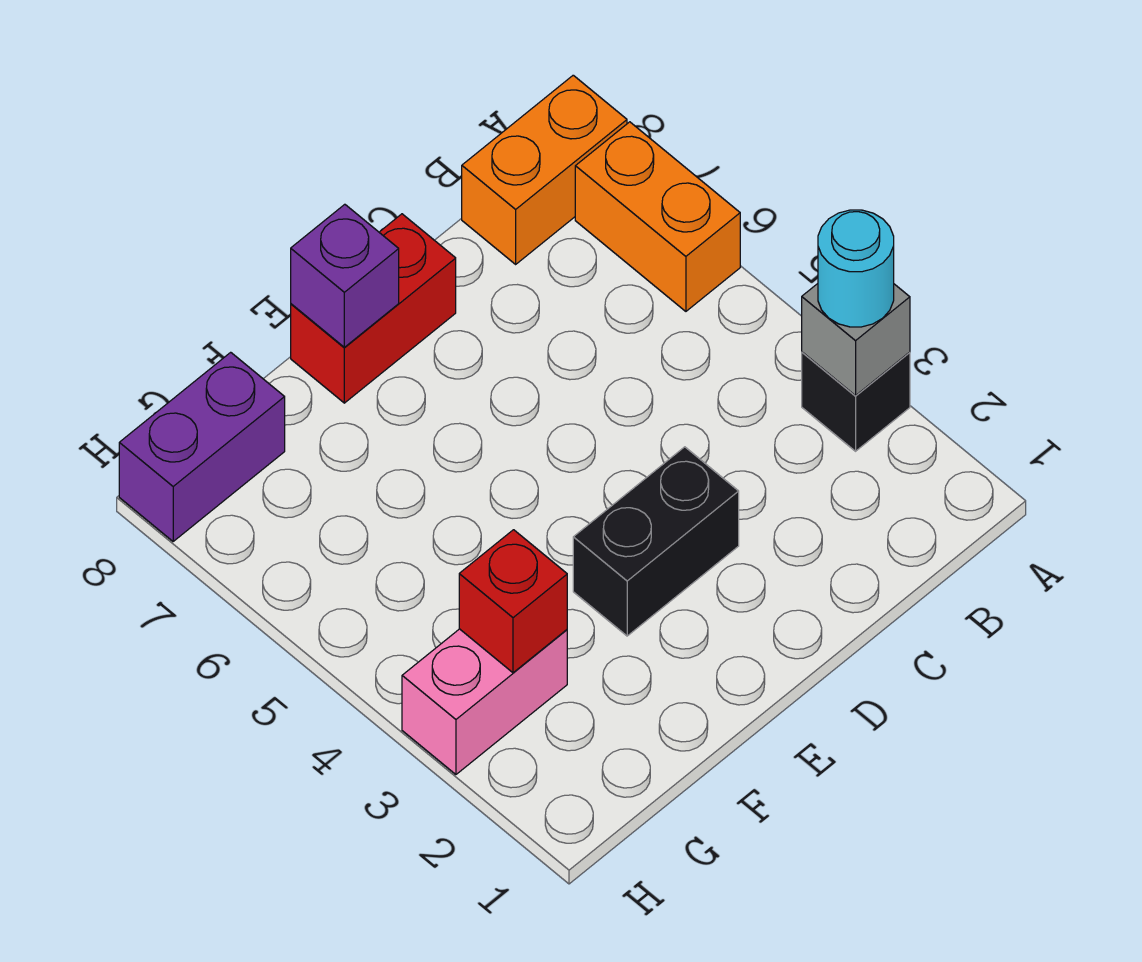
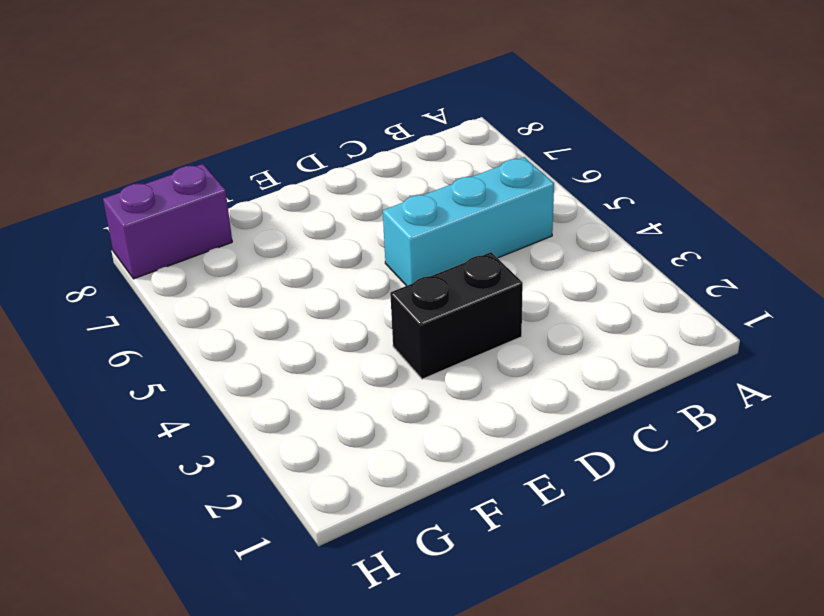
cyan 1x3 brick [383,157,554,286] -> none
none -> black 1x1 brick [802,352,910,451]
none -> orange 1x2 brick [575,122,740,311]

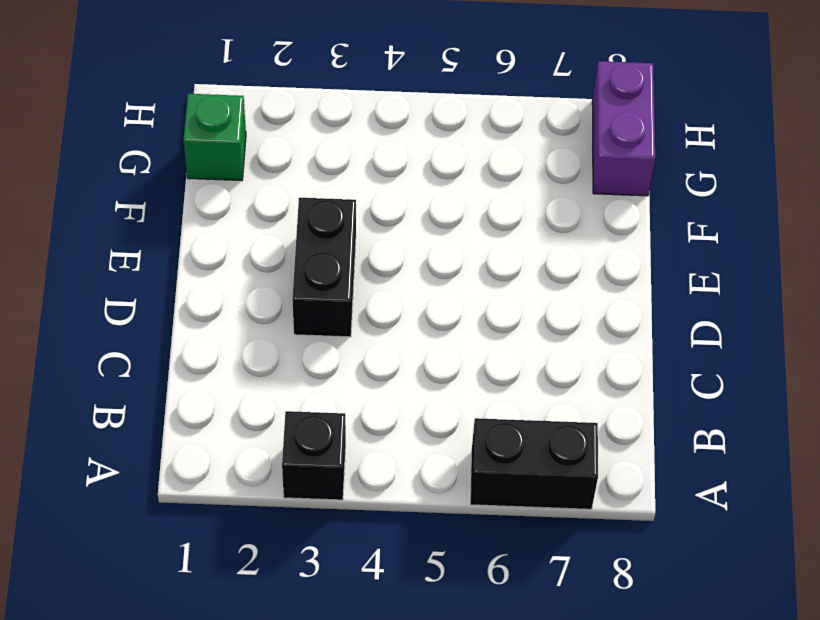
black 1x2 brick [470,418,598,509] -> orange 1x2 brick [575,122,740,311]
green 1x1 brick [183,94,246,181] -> none
none -> orange 1x2 brick [462,75,627,264]
none -> red 1x2 brick [291,214,456,403]

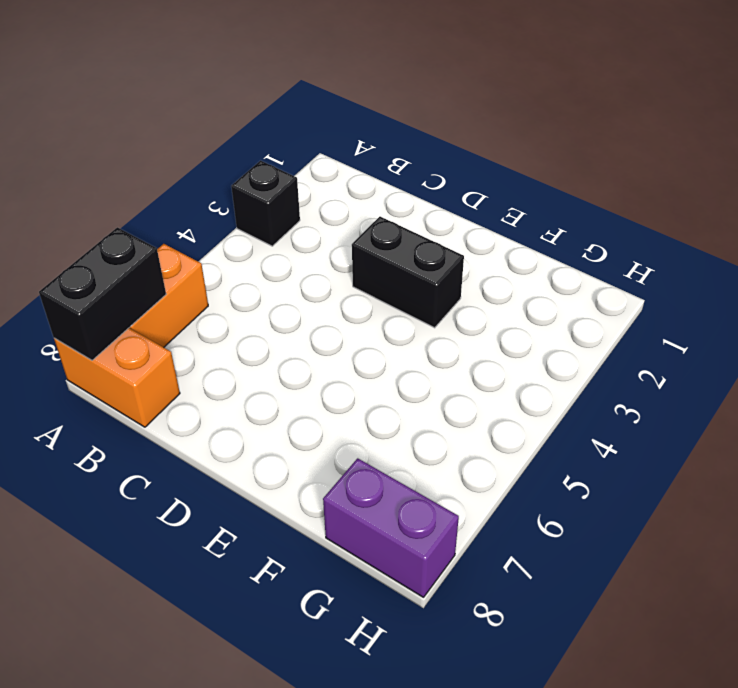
black 1x2 brick [39,227,166,360] -> none
none -> red 1x2 brick [291,214,456,403]
none -> pink 1x2 brick [402,629,567,774]

